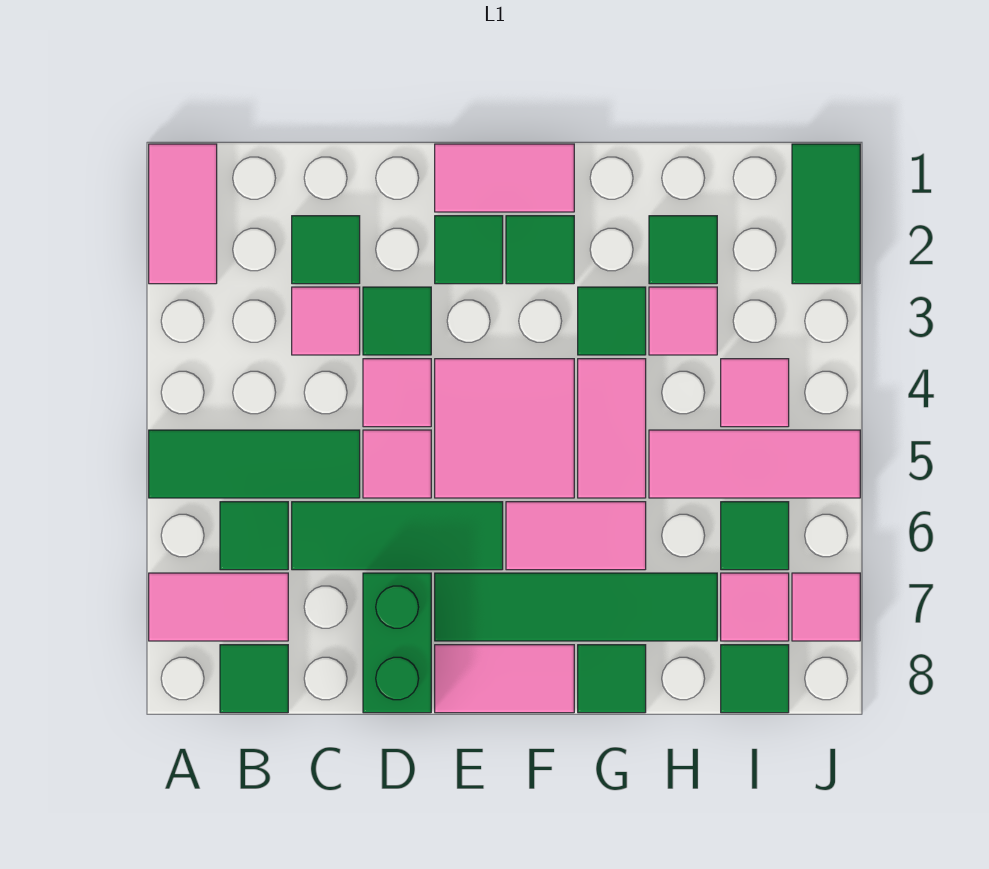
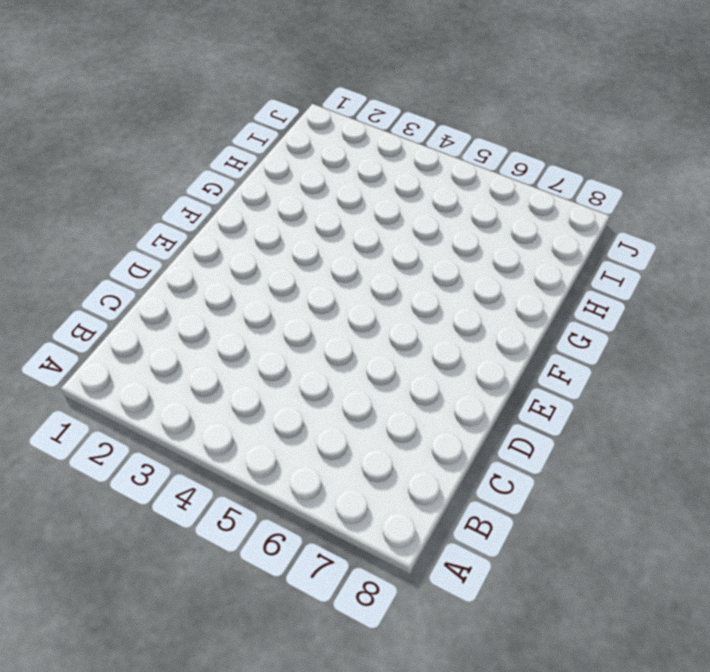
none -> pink 1x2 tile [149,144,217,284]
none -> green 1x3 tile [149,430,360,498]
none -> pink 1x2 tile [149,573,288,641]
none -> green 1x1 tile [220,502,288,570]

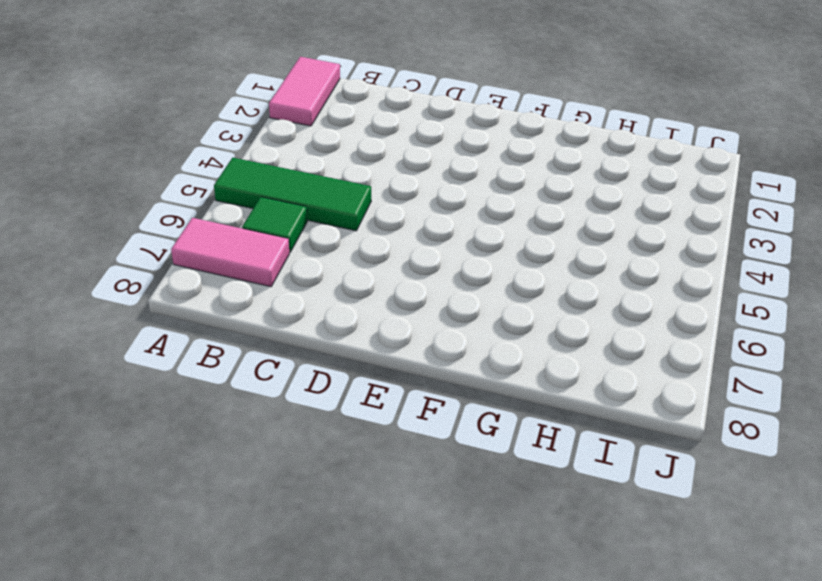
none -> green 1x1 tile [220,645,288,713]
none -> green 1x1 tile [292,216,360,284]
none -> pink 1x1 tile [292,287,360,355]
none -> green 1x3 tile [292,502,503,570]

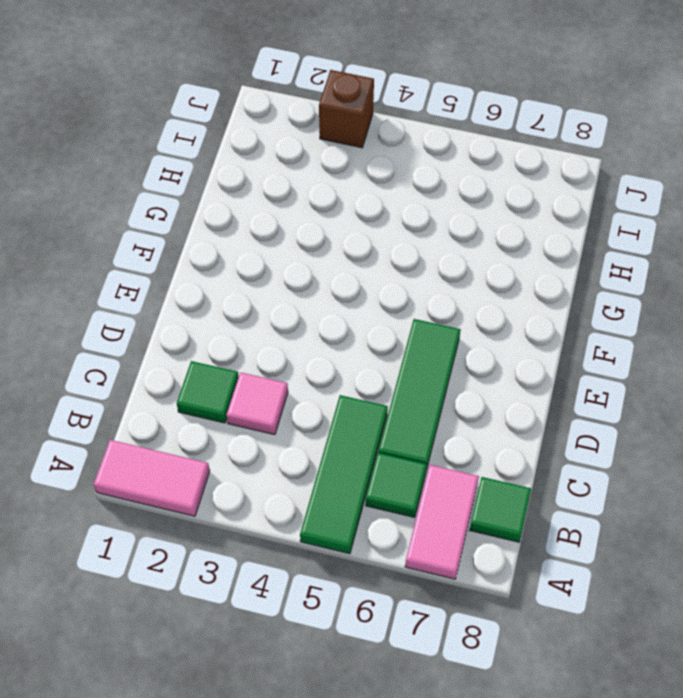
brown 1x1 brick [319,70,374,148] -> none
none -> green 1x1 tile [363,287,431,355]
none -> pink 1x1 tile [363,359,431,427]
none -> pink 1x1 tile [363,430,431,498]
none -> green 1x2 brick [363,573,431,713]

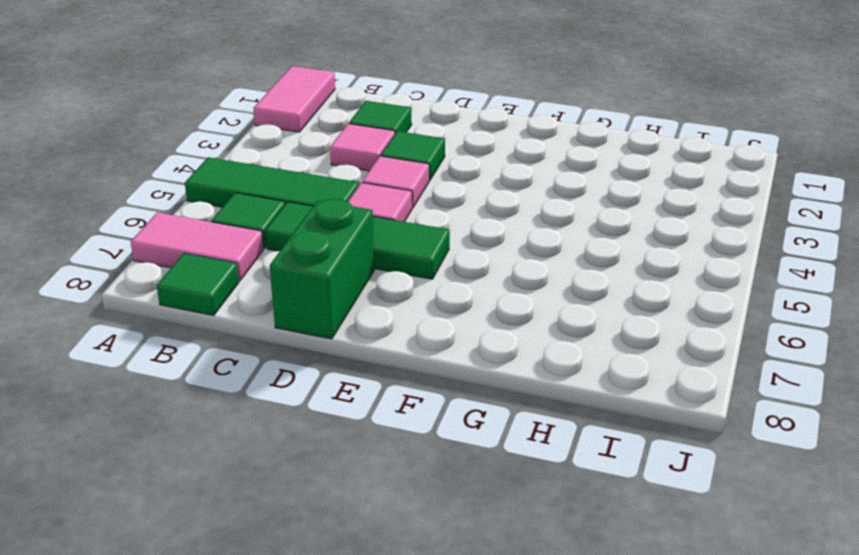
none -> pink 1x2 tile [435,144,574,212]
none -> green 1x1 tile [435,216,503,284]
none -> pink 2x2 tile [435,359,574,498]
none -> green 1x4 tile [435,573,717,641]

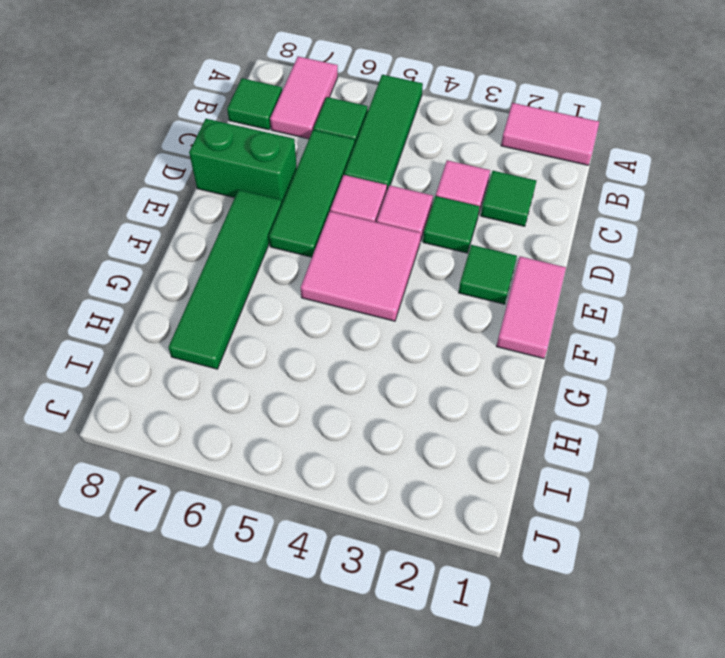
none -> pink 1x2 tile [435,645,574,713]
none -> green 1x1 tile [506,216,574,284]
none -> pink 1x2 tile [506,502,646,570]
none -> green 1x1 tile [578,287,646,355]

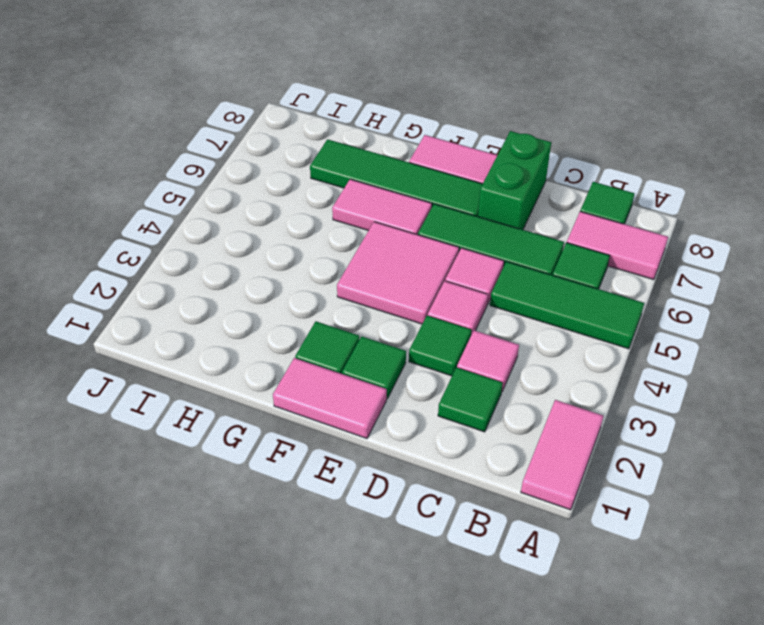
none -> green 1x1 tile [578,287,646,355]
none -> pink 1x2 tile [578,359,646,498]
none -> green 1x1 tile [578,645,646,713]
none -> green 1x1 tile [649,216,717,284]

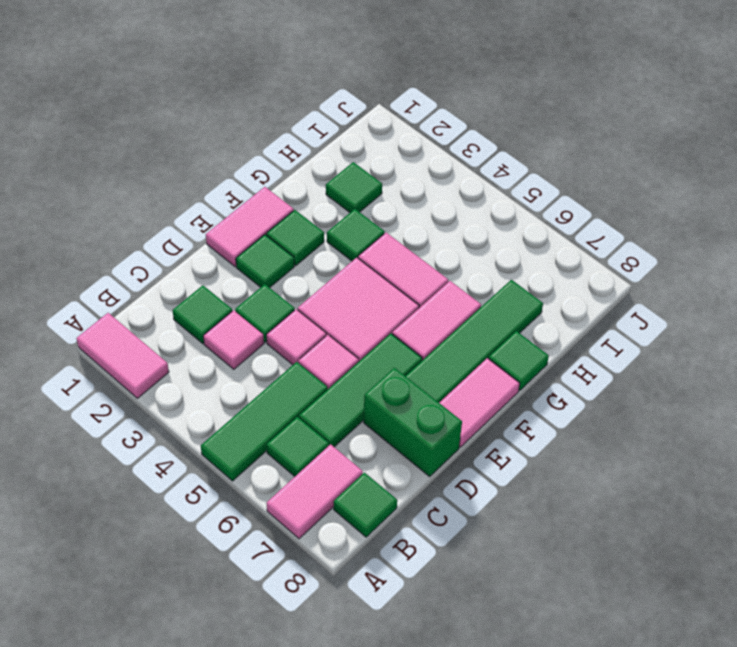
none -> pink 1x1 tile [649,287,717,355]
none -> pink 1x3 tile [649,430,860,498]
none -> pink 1x1 tile [721,359,789,427]
none -> green 1x1 tile [721,502,789,570]

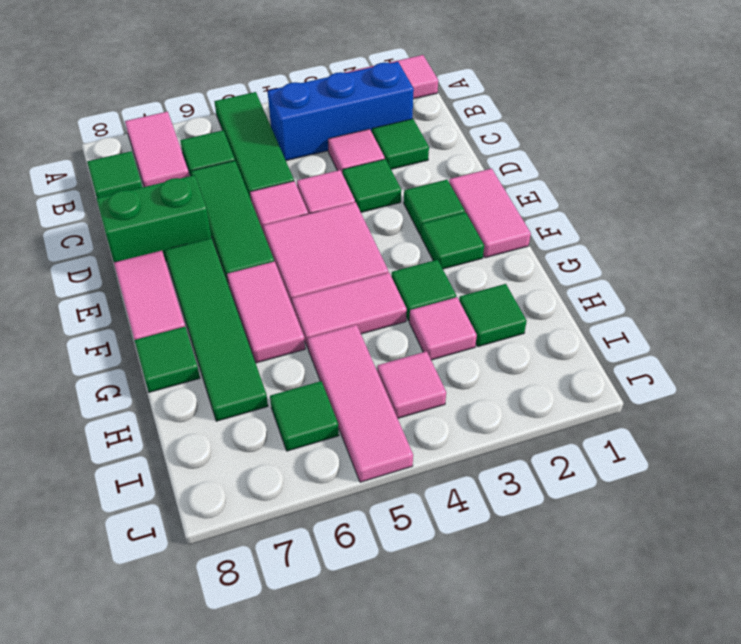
blue 1x3 brick [268,62,414,161] -> none
none -> pink 1x1 tile [721,573,789,641]
none -> green 1x1 tile [721,645,789,713]
none -> green 1x2 tile [792,144,860,284]
none -> pink 1x1 tile [792,573,860,641]

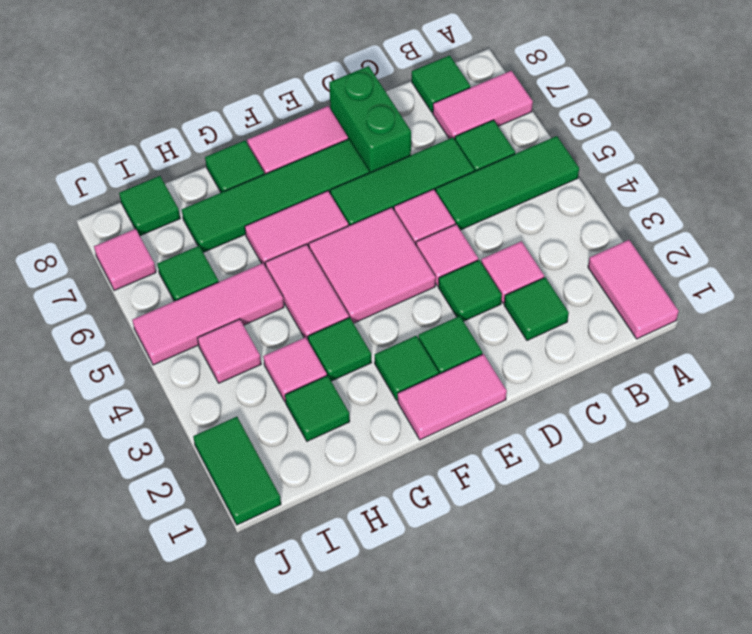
none -> pink 1x1 tile [721,573,789,641]

